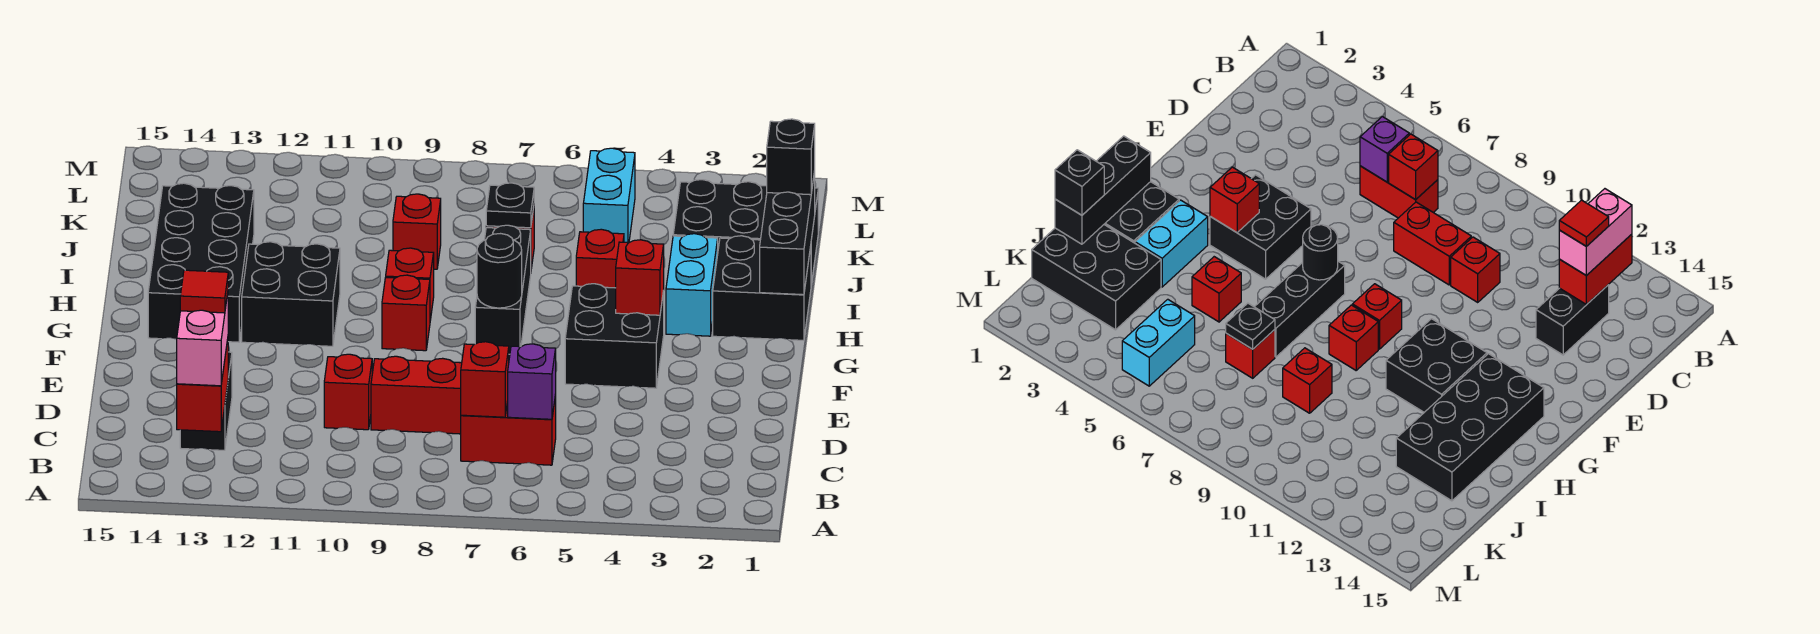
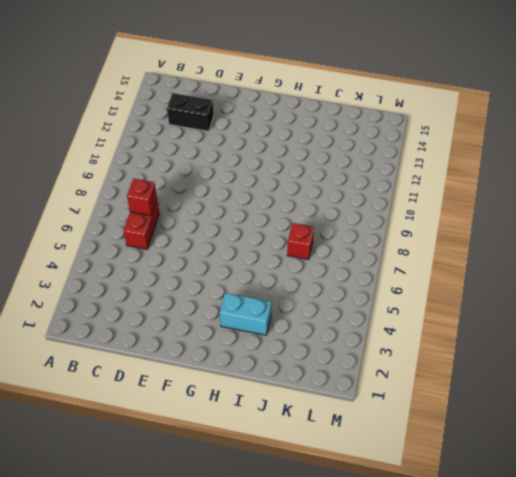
none -> red 1x2 brick [371,356,462,434]
none -> red 1x1 brick [324,354,372,430]
none -> black 2x2 brick [565,284,664,388]

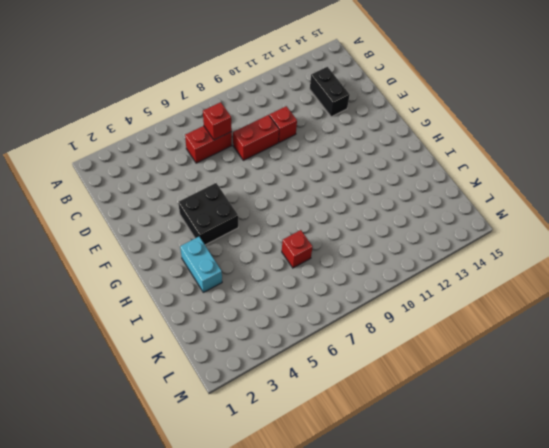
none -> black 1x3 brick [475,225,531,354]
none -> red 1x1 brick [382,275,430,351]
none -> black 2x2 brick [242,242,340,346]

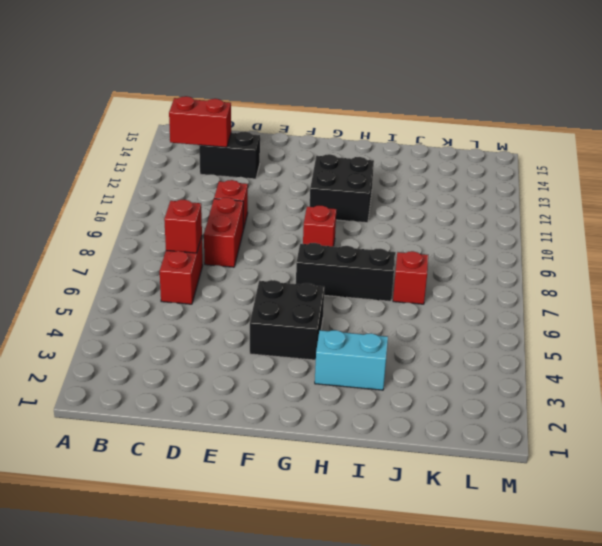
none -> black 2x4 brick [148,183,254,342]
none -> black 2x2 brick [713,236,811,340]
none -> red 1x1 brick [386,248,434,320]

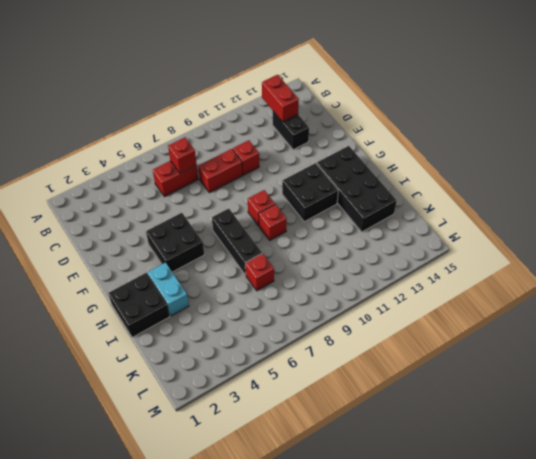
none -> red 1x1 brick [576,229,624,288]
none -> black 2x3 brick [673,180,818,284]
none -> red 1x1 brick [393,194,441,269]

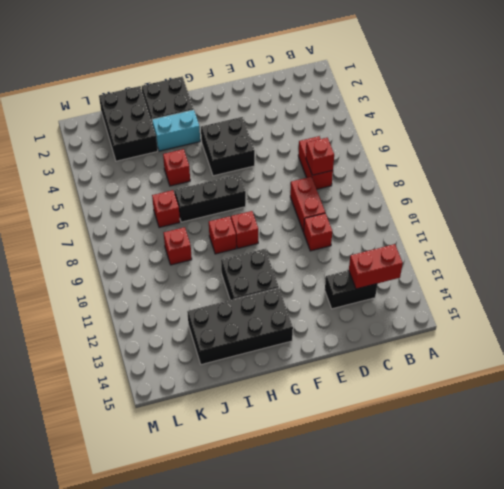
none -> cyan 1x2 brick [583,148,635,243]
none -> purple 1x1 brick [508,344,556,419]
none -> red 1x1 brick [616,240,664,315]

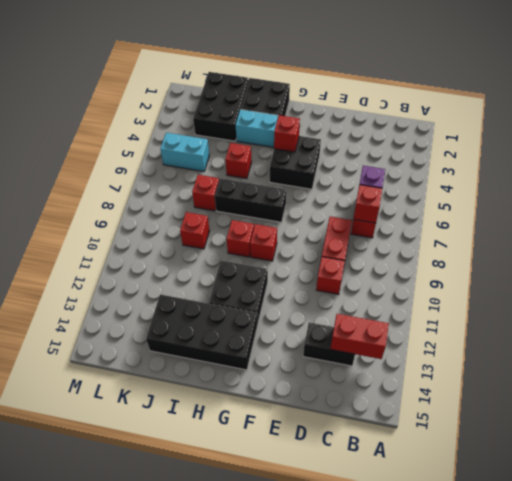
none -> black 1x1 round brick [477,234,522,308]
none -> black 1x3 brick [760,172,815,295]
none -> black 1x1 plate [486,183,534,228]

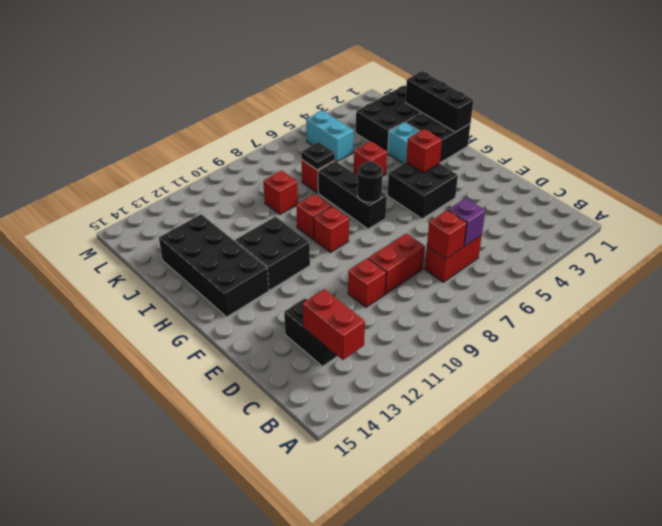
none -> pink 1x2 brick [177,293,228,386]
none -> black 1x1 brick [767,119,815,195]
none -> red 1x1 tile [180,270,228,313]

